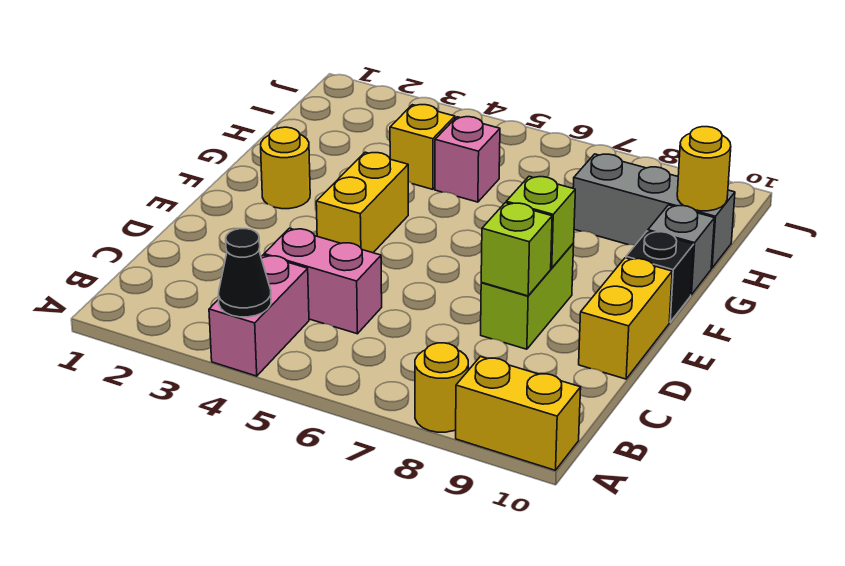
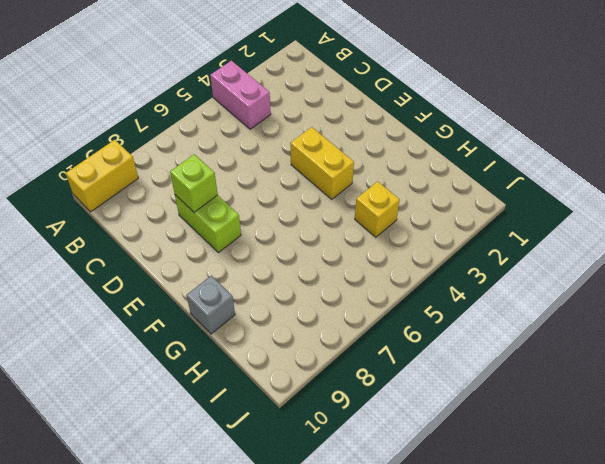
none -> yellow 1x1 round brick [415,343,468,432]
none -> pink 1x2 brick [264,228,382,334]
none -> yellow 1x2 brick [579,258,672,379]

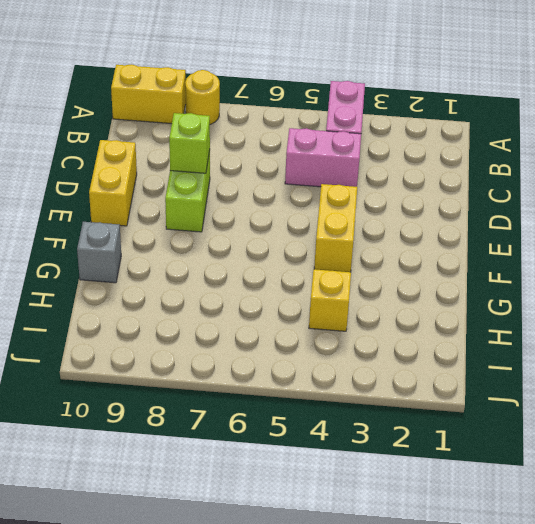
none -> yellow 1x1 round brick [261,127,310,209]
none -> black 1x1 brick [626,231,694,322]
none -> pink 1x1 brick [435,117,500,202]

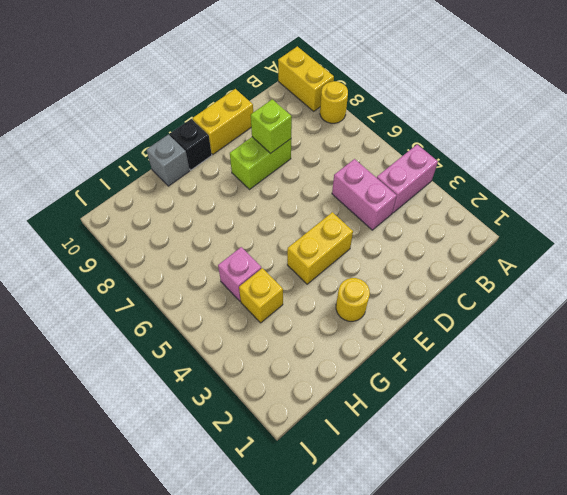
none -> grey 1x3 brick [573,154,735,268]
none -> black 1x1 cone [218,229,271,317]
none -> lime 1x1 brick [506,176,575,268]

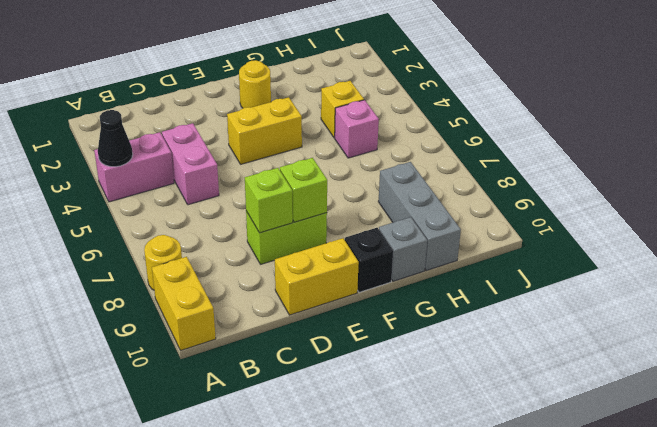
none -> yellow 1x1 round brick [677,127,731,211]

